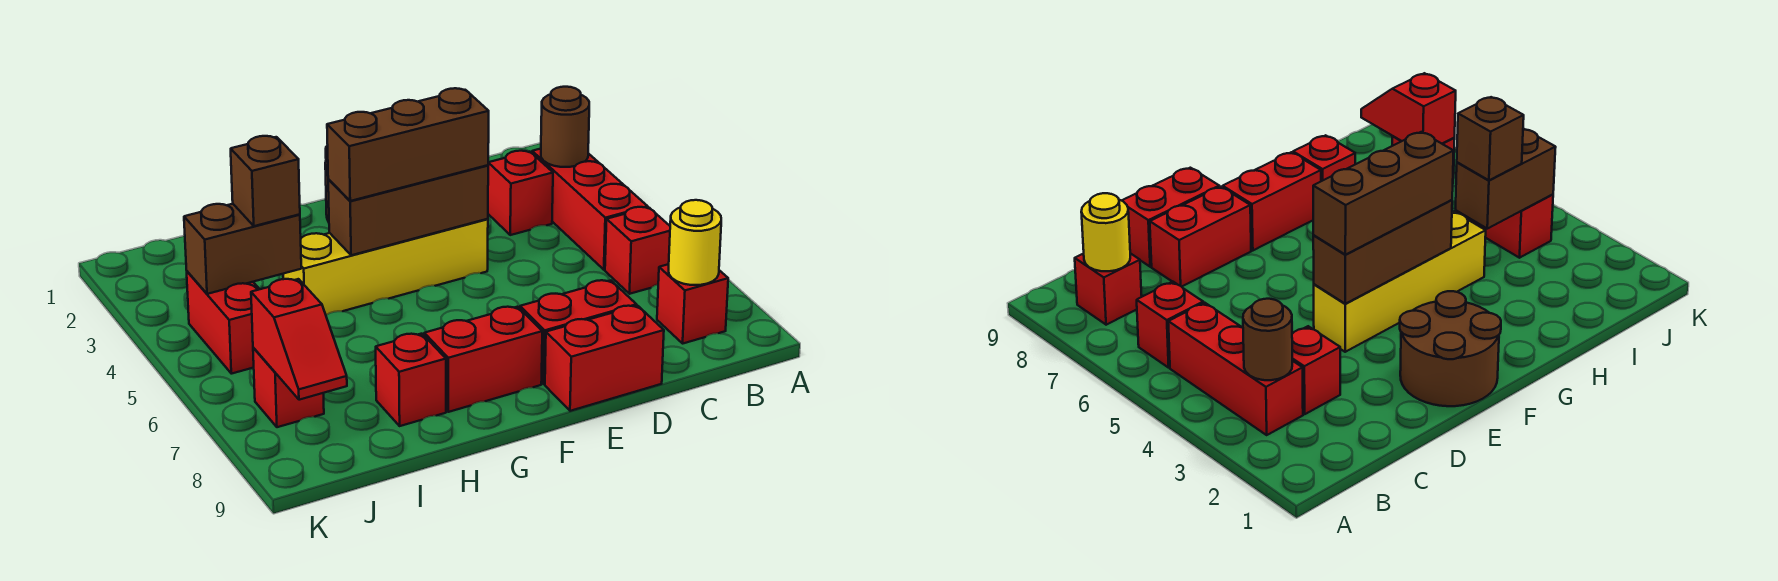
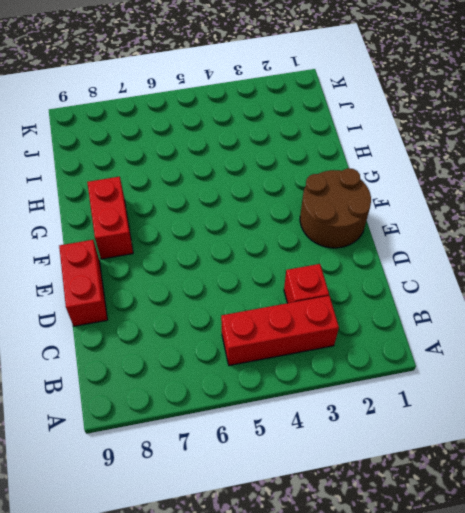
none -> red 1x1 brick [605,207,670,294]
none -> red 1x1 brick [657,264,728,343]
none -> red 1x2 brick [520,280,636,384]

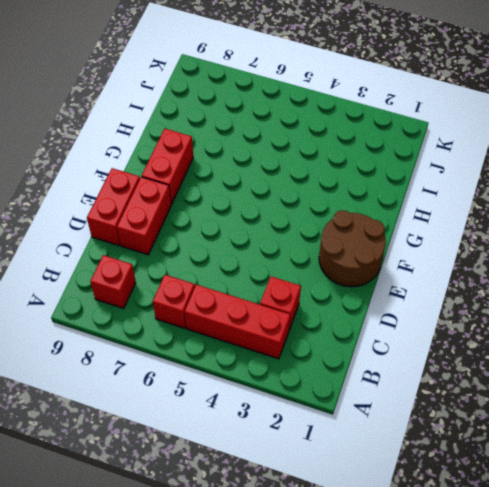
none -> yellow 1x4 brick [283,219,488,315]
none -> red 1x1 brick [376,334,446,426]
none -> red 1x2 brick [187,271,259,374]

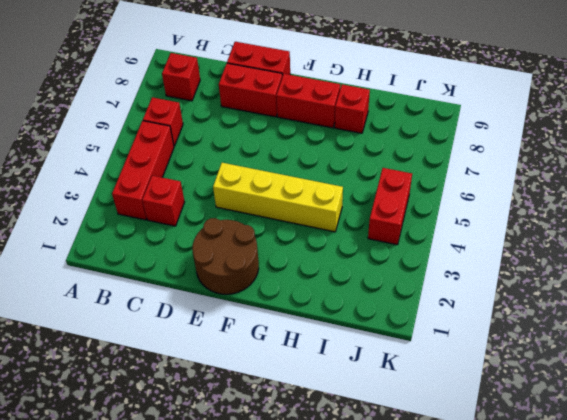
none -> red 1x1 brick [253,348,324,427]
none -> brown 1x1 round brick [541,87,589,167]
none -> yellow 1x1 round brick [669,200,721,285]

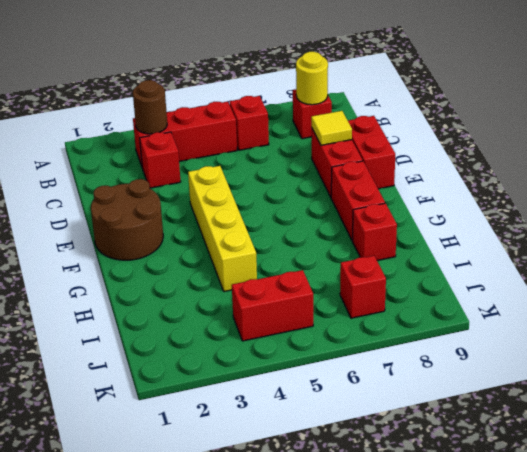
yellow 1x1 tile [311,111,352,145] -> none
none -> brown 1x3 brick [328,165,488,255]
none -> brown 1x2 brick [184,204,301,294]
none -> red 1x2 slope [251,279,347,400]

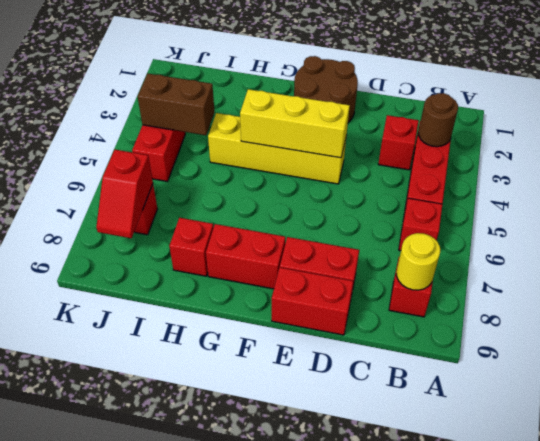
yellow 1x3 brick [240,89,350,158] -> brown 1x3 brick [328,165,488,255]
none -> brown 1x3 brick [327,88,489,201]
none -> brown 1x1 brick [231,136,300,226]

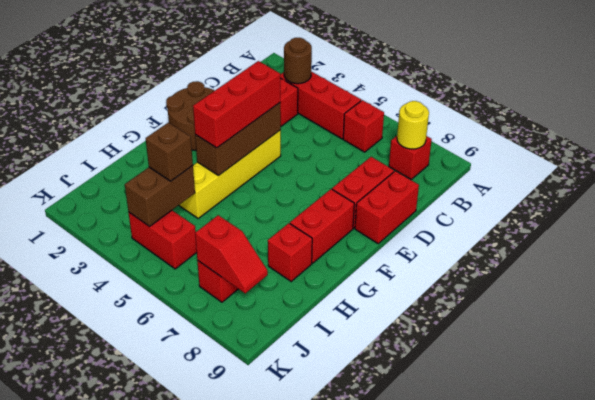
red 1x3 brick [193,61,280,148] -> brown 1x3 brick [327,88,489,201]

